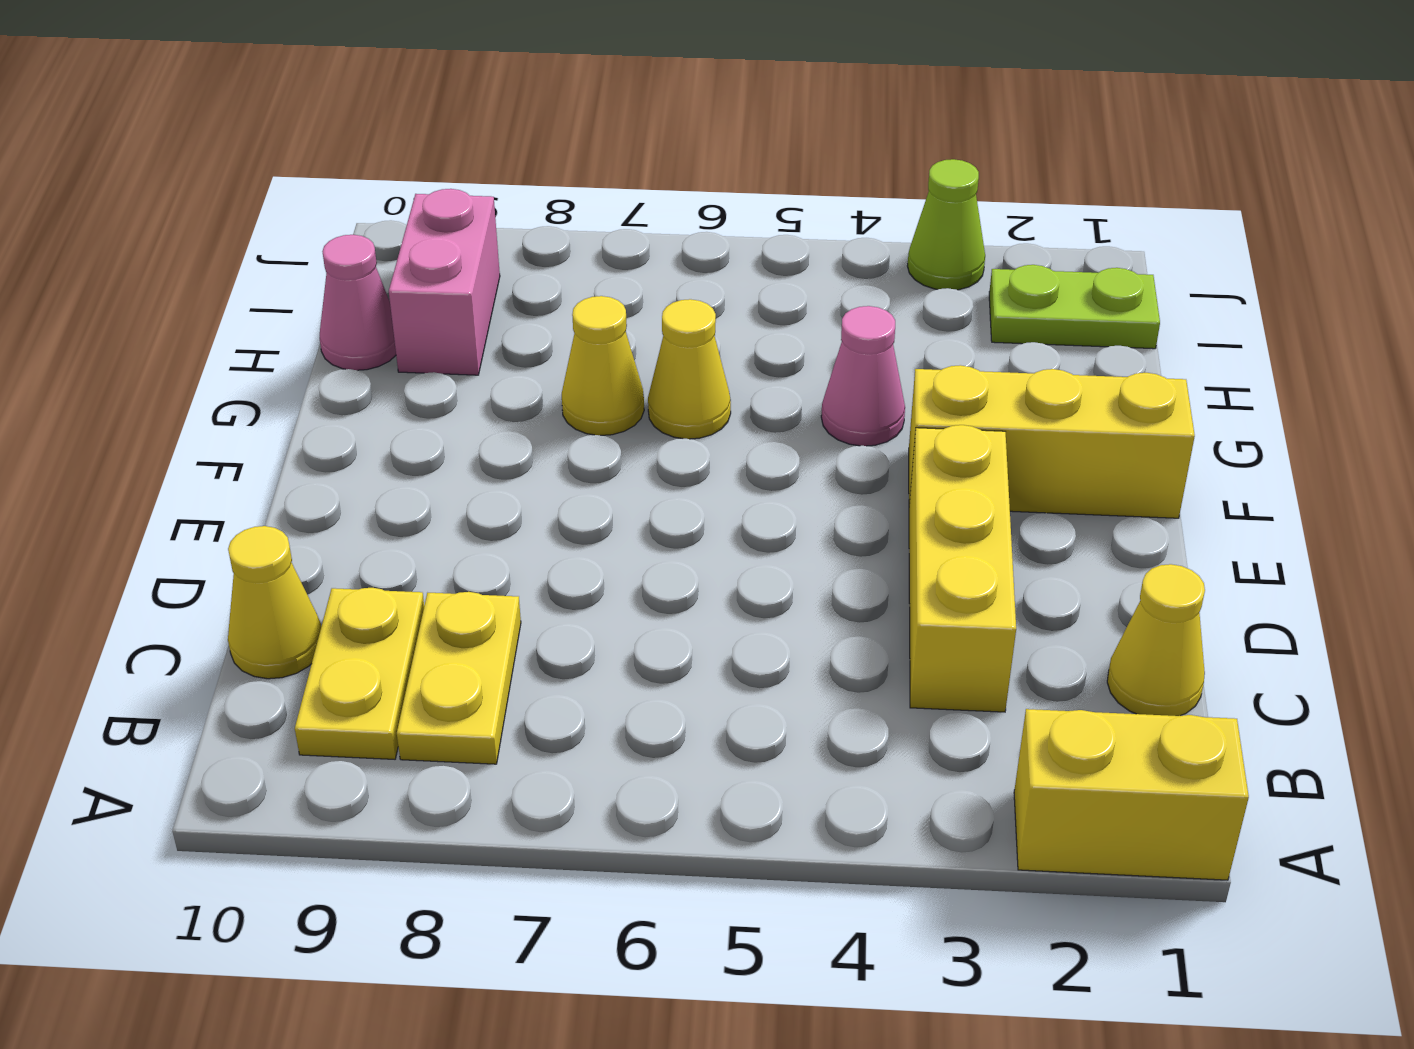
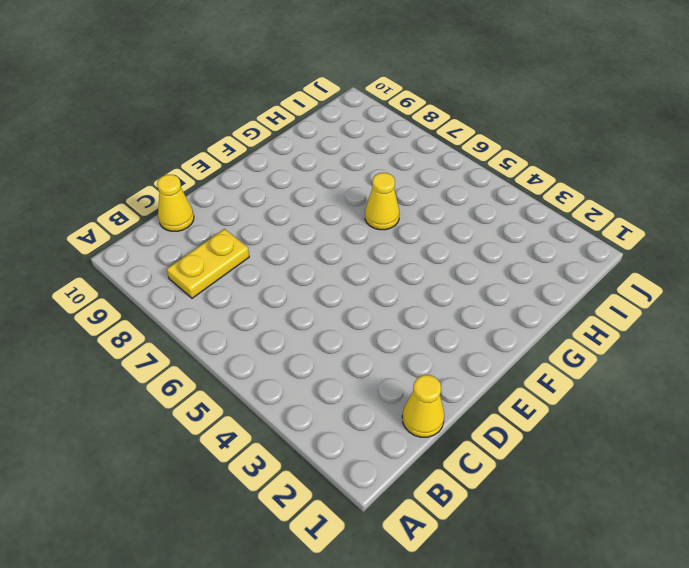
none -> yellow 1x2 brick [1014,709,1249,880]
none -> yellow 1x2 plate [295,588,424,759]
none -> yellow 1x3 brick [909,425,1016,712]

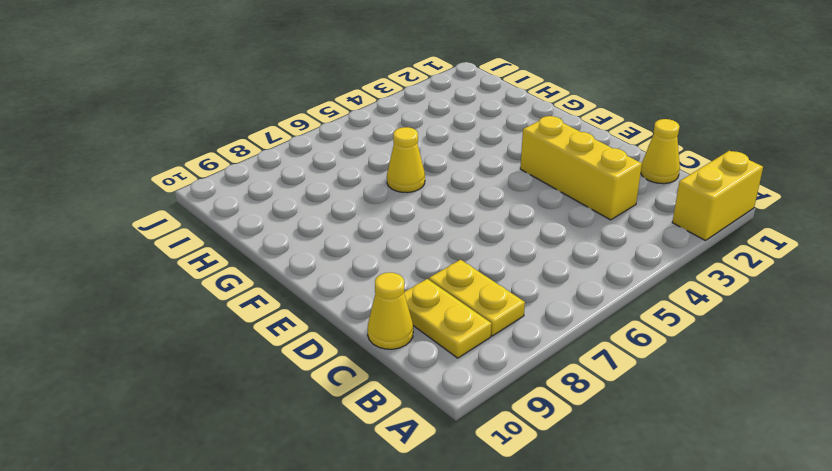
none -> yellow 1x3 brick [909,365,1195,518]
none -> pink 1x1 cone [821,306,905,446]
none -> yellow 1x1 cone [562,296,644,435]

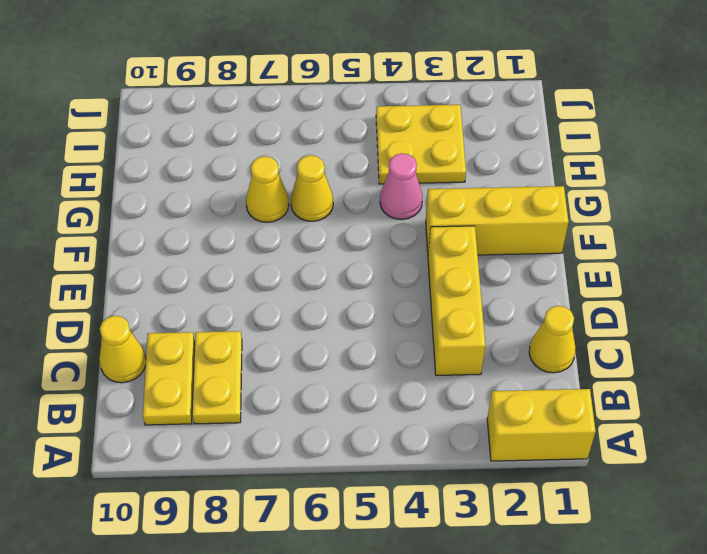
yellow 2x2 plate [376,105,466,184] -> none
none -> pink 1x2 brick [389,189,500,375]
none -> pink 1x1 cone [320,235,396,370]
none -> lime 1x2 plate [989,265,1160,349]

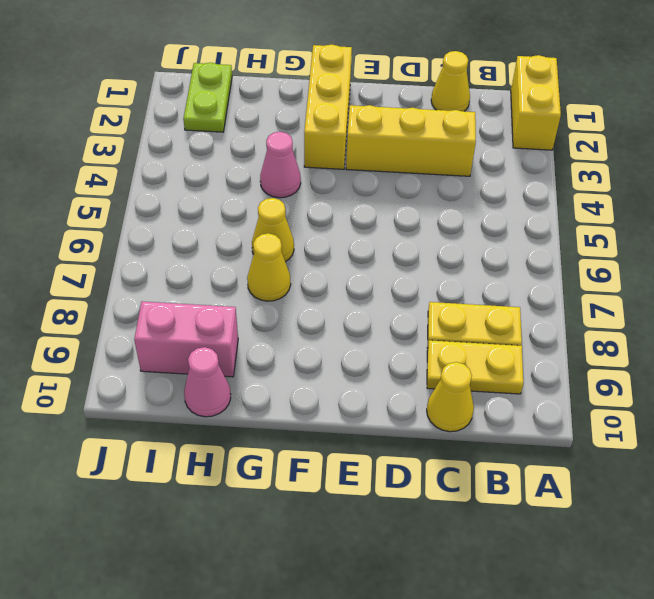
none -> lime 1x1 cone [908,159,985,290]

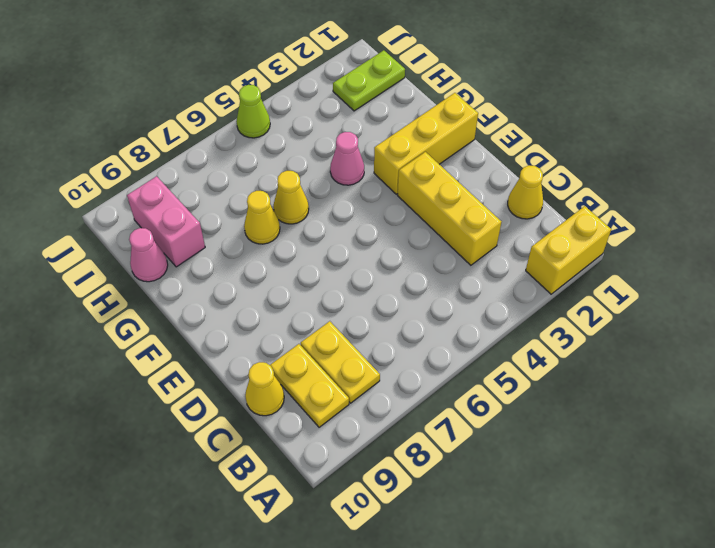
lime 1x1 cone [236,85,270,138] -> lime 1x1 cone moved to [908,159,985,290]

